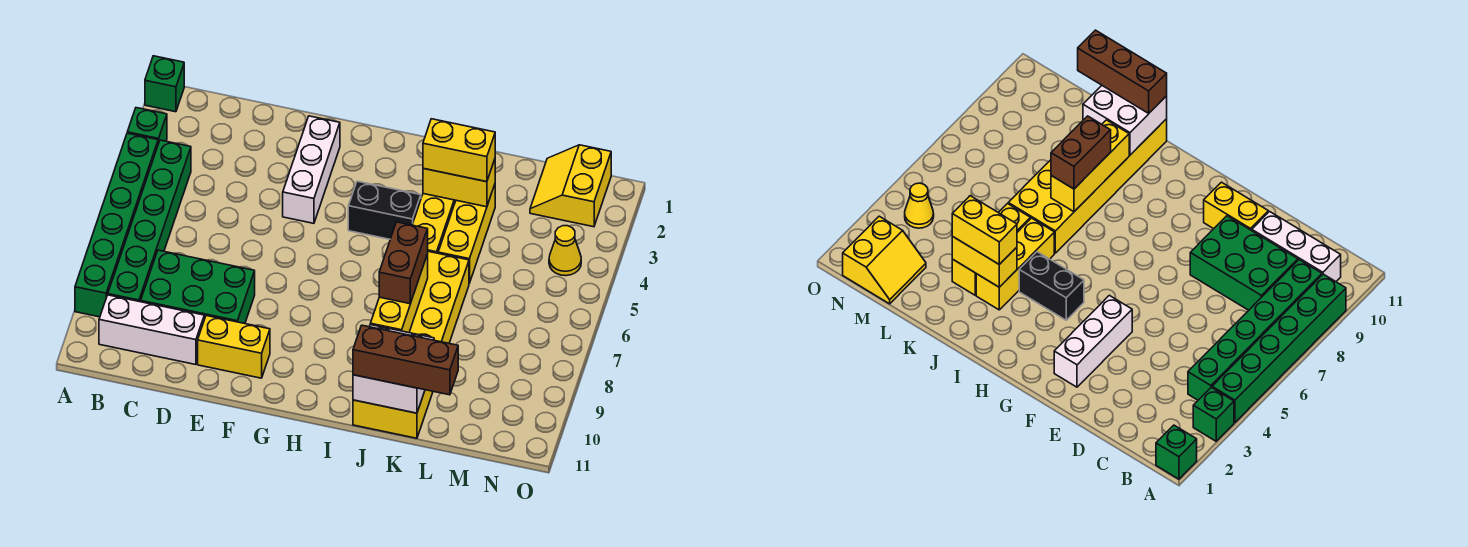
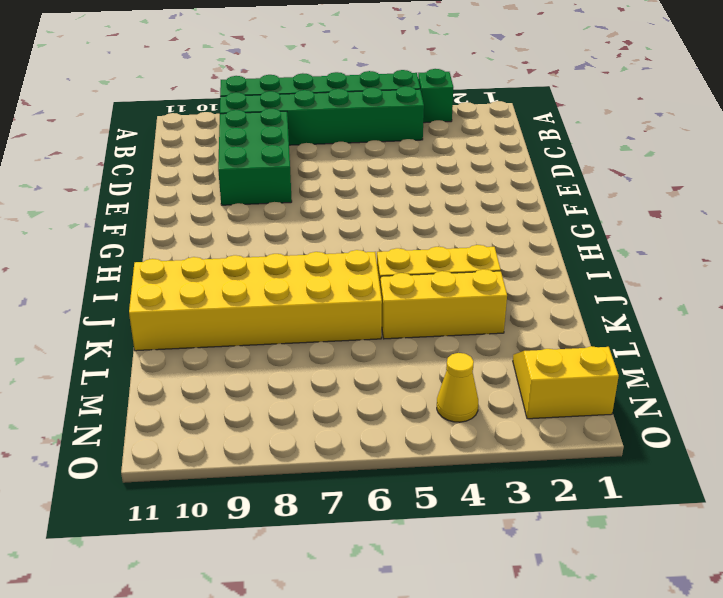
none -> green 1x1 brick [145,56,184,112]
none -> white 1x3 brick [99,295,204,365]
none -> yellow 1x2 brick [198,316,270,378]

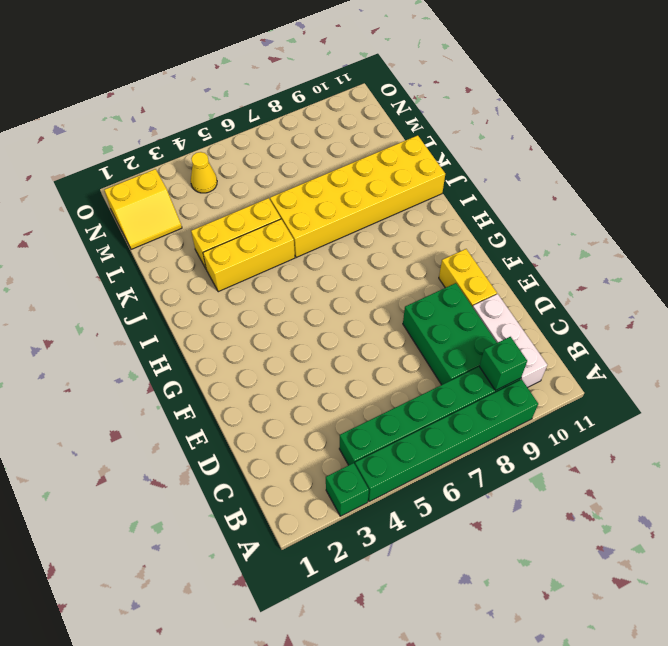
green 1x1 brick [479,337,527,390] -> green 1x1 brick moved to [145,56,184,112]
none -> white 1x3 brick [283,116,340,223]
none -> black 1x2 brick [348,181,421,239]
none -> yellow 1x2 brick [423,159,495,207]

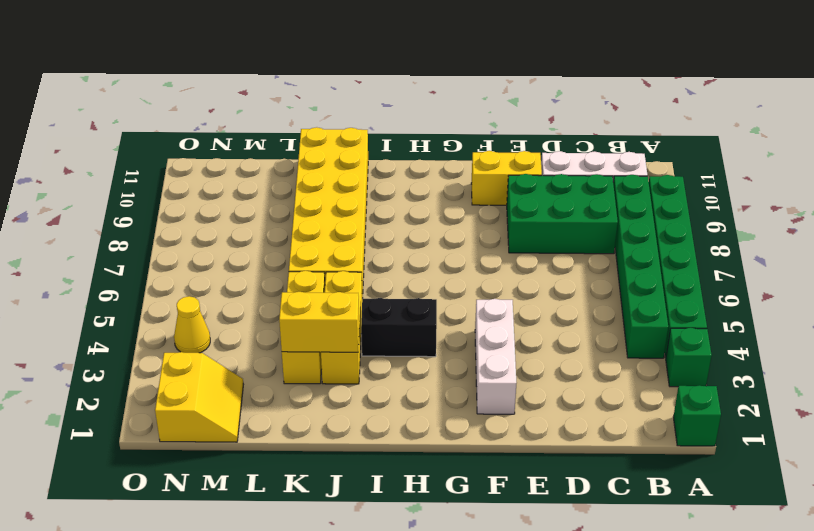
none -> yellow 1x3 brick [370,254,428,333]
none -> white 2x2 brick [353,325,434,413]
none -> yellow 1x2 brick [423,119,495,182]

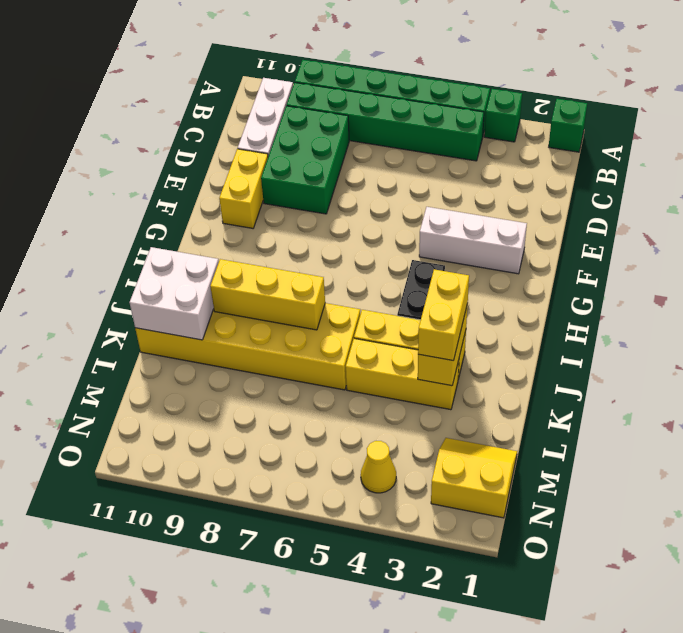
none -> brown 1x2 brick [379,222,428,304]
none -> brown 1x3 brick [353,325,458,395]

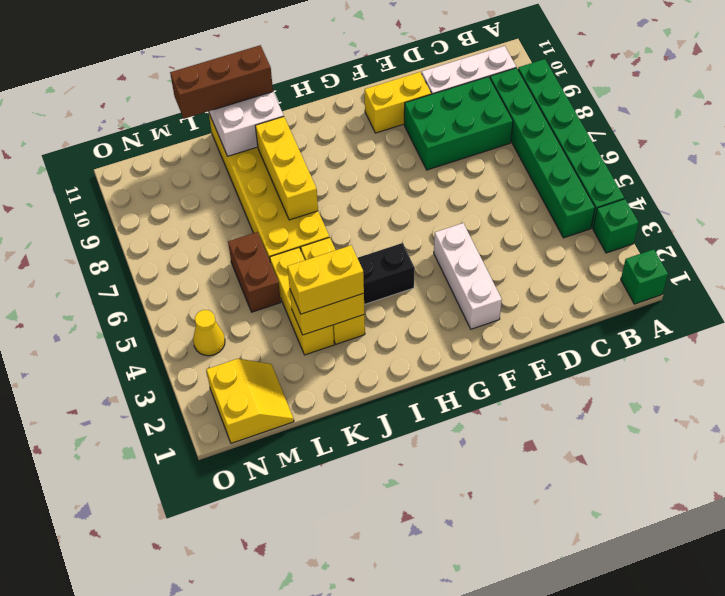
brown 1x2 brick [228,232,281,312] -> brown 1x2 brick moved to [379,222,428,304]

